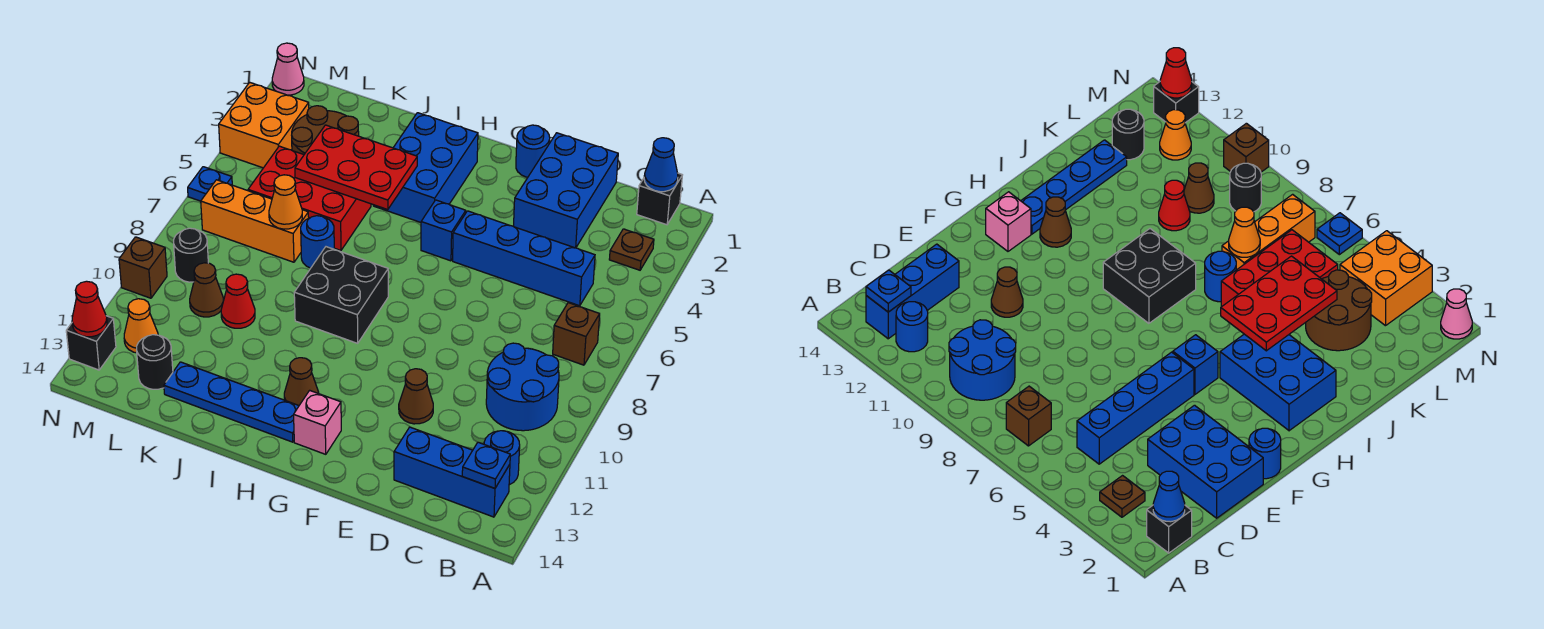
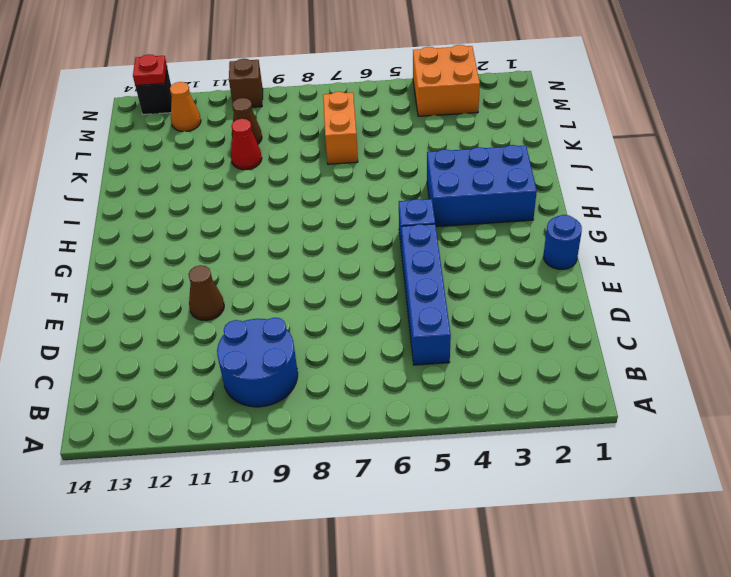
orange 1x2 brick [323,92,358,164] -> orange 1x3 brick [201,180,309,262]
red 1x1 plate [133,54,167,86] -> red 1x1 cone [72,281,107,337]
none -> black 1x1 brick [637,173,682,225]
none -> brown 1x1 plate [609,229,654,270]
none -> brown 1x1 brick [553,303,600,365]
none -> blue 1x1 round brick [484,431,520,485]

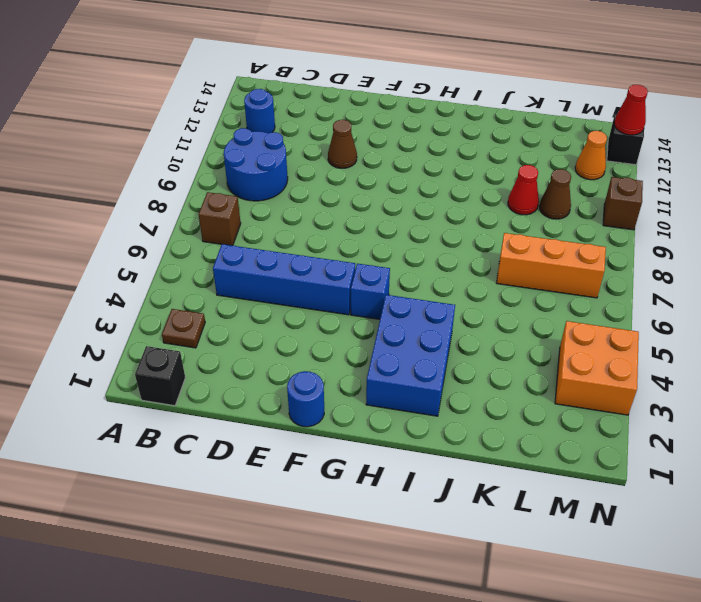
none -> blue 1x3 brick [394,427,510,517]
none -> blue 2x3 brick [514,133,618,248]
none -> pink 1x1 brick [294,390,341,454]
none -> black 2x2 brick [294,247,388,343]

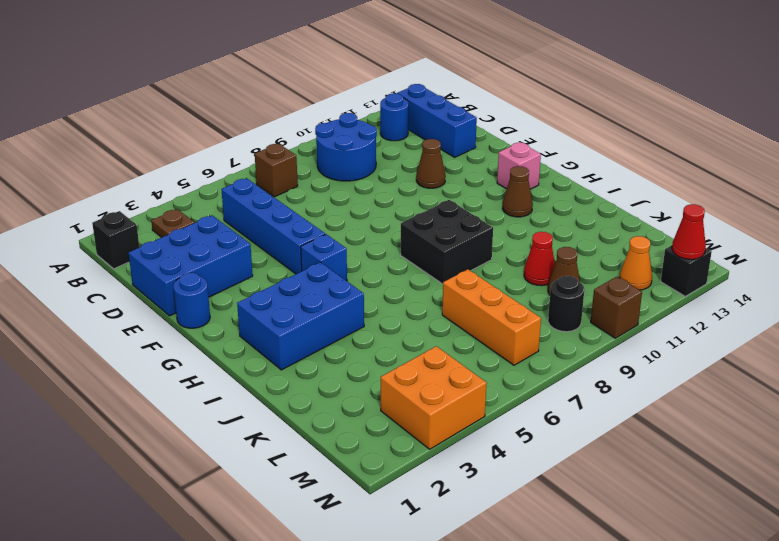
none -> blue 1x4 plate [164,362,299,442]
none -> red 2x3 brick [248,146,371,250]
none -> blue 1x1 round brick [301,216,334,268]
none -> brown 2x2 round brick [292,106,359,155]

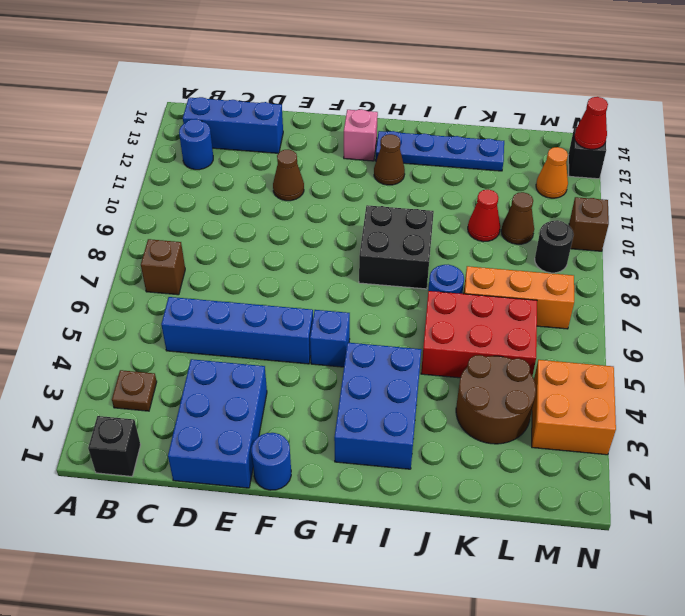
none -> blue 2x2 round brick [486,343,559,431]
none -> black 1x1 round brick [137,335,173,389]
none -> pink 1x1 cone [272,43,304,95]
none -> blue 1x1 plate [188,167,232,201]

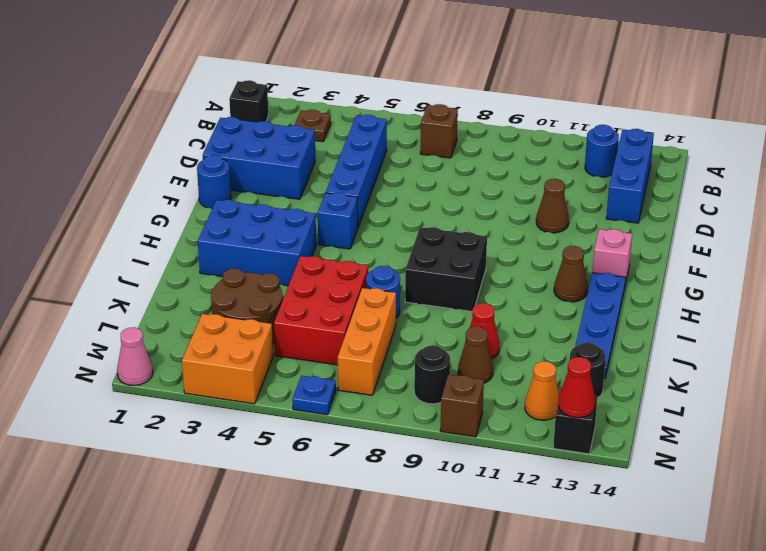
none -> blue 2x2 round brick [486,343,559,431]
none -> blue 1x1 cone [644,138,678,192]
none -> blue 1x1 plate [462,442,510,488]
none -> red 2x3 plate [295,125,417,210]

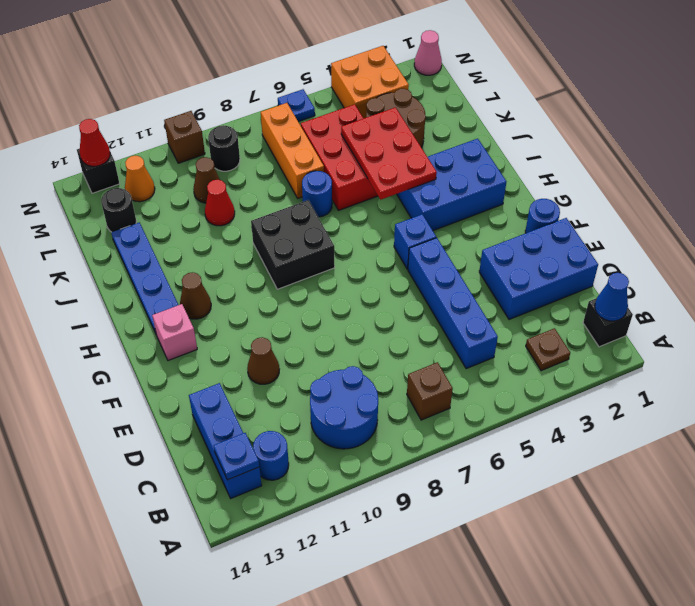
none -> orange 1x1 cone [269,175,302,229]

